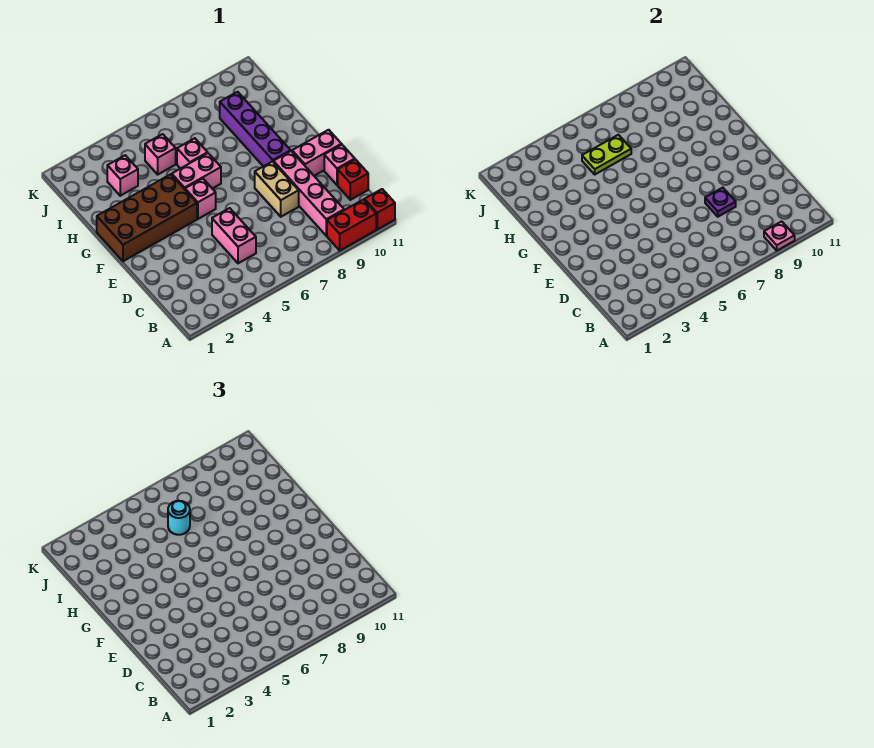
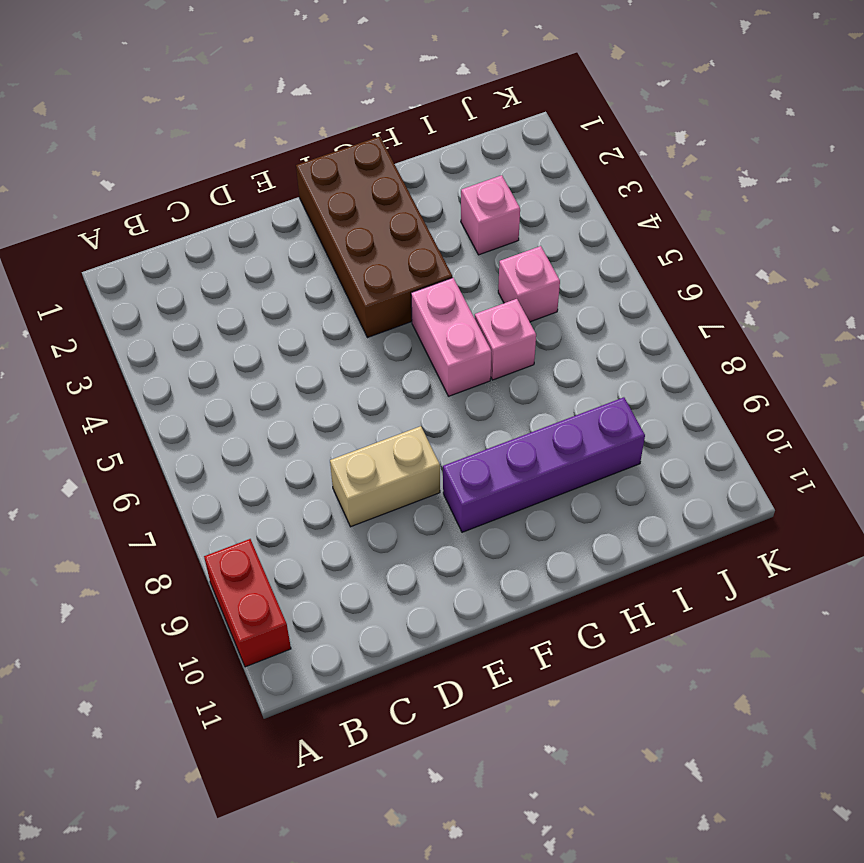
none -> red 1x1 brick [364,189,395,229]
none -> pink 1x4 brick [273,151,344,236]
none -> pink 1x2 brick [212,208,256,263]

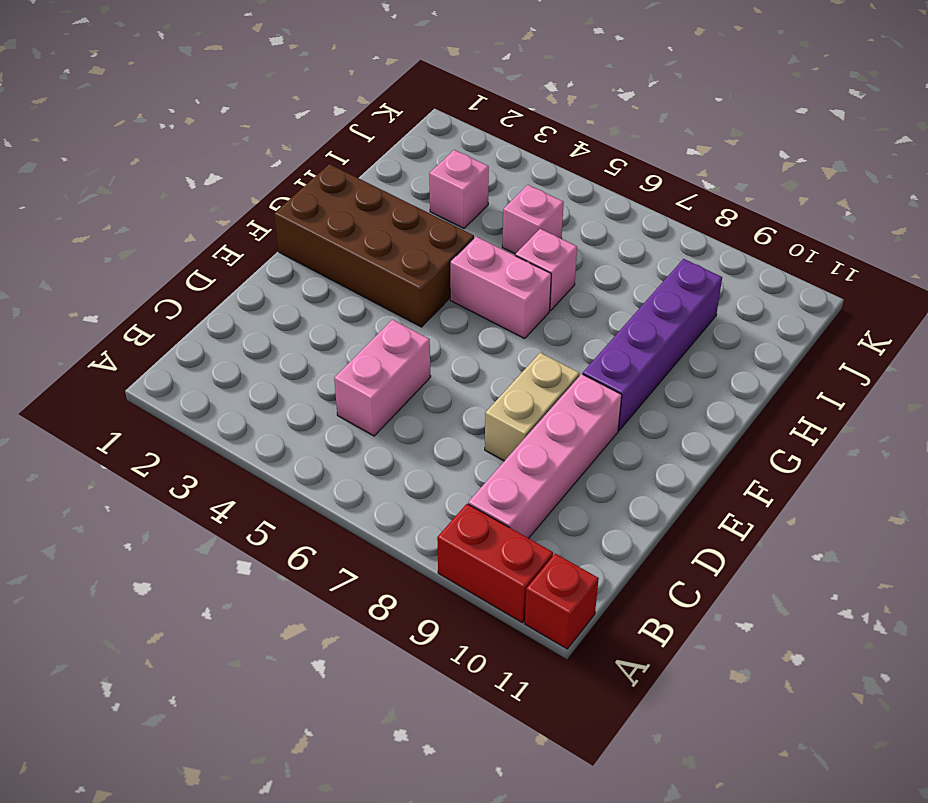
none -> red 1x1 brick [338,159,368,200]
none -> pink 1x1 brick [324,145,355,185]
none -> pink 1x2 brick [292,130,341,176]

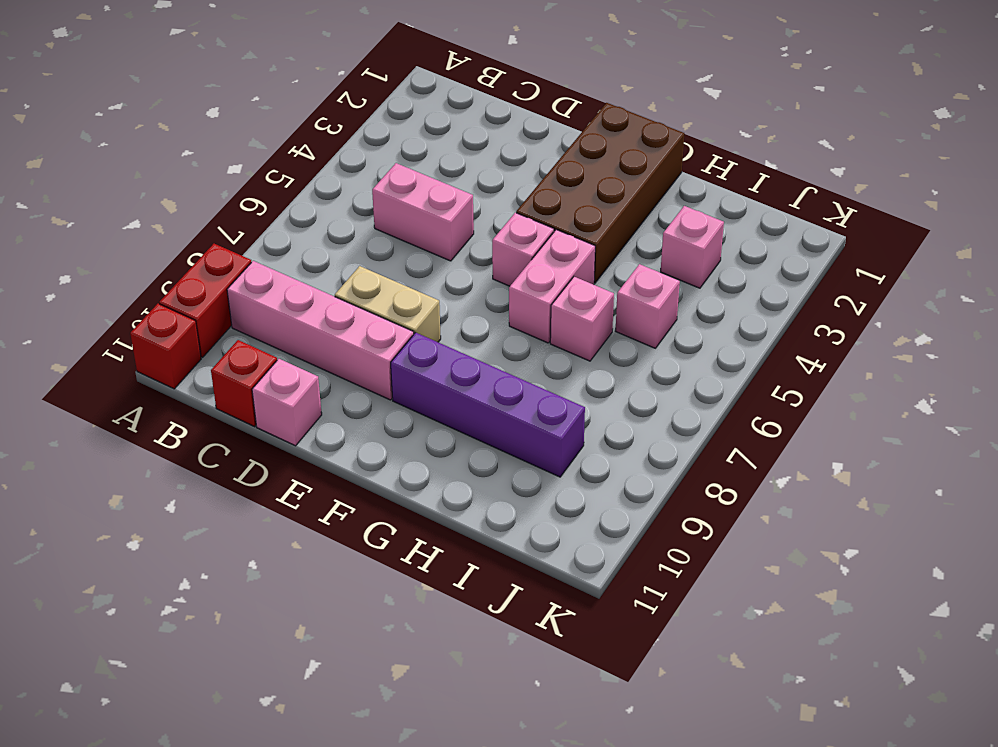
none -> pink 1x2 brick [292,130,341,176]
none -> pink 1x1 plate [764,221,795,250]
none -> purple 1x1 plate [705,188,736,217]

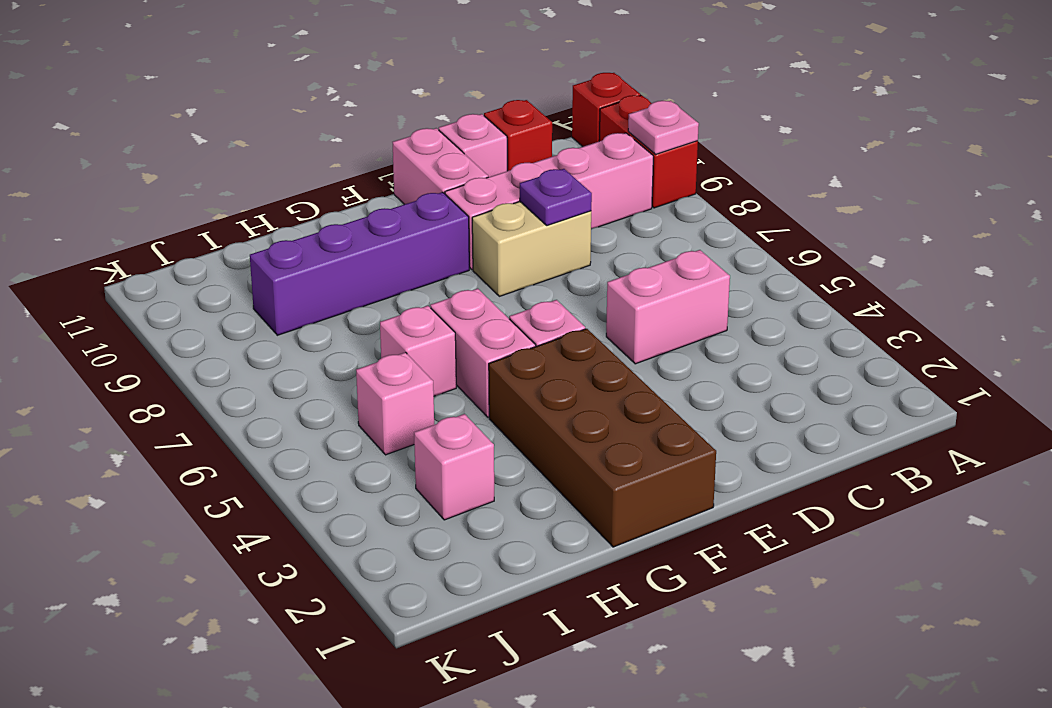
none -> lime 1x2 plate [582,135,631,174]
none -> cyan 1x1 round brick [168,501,190,535]

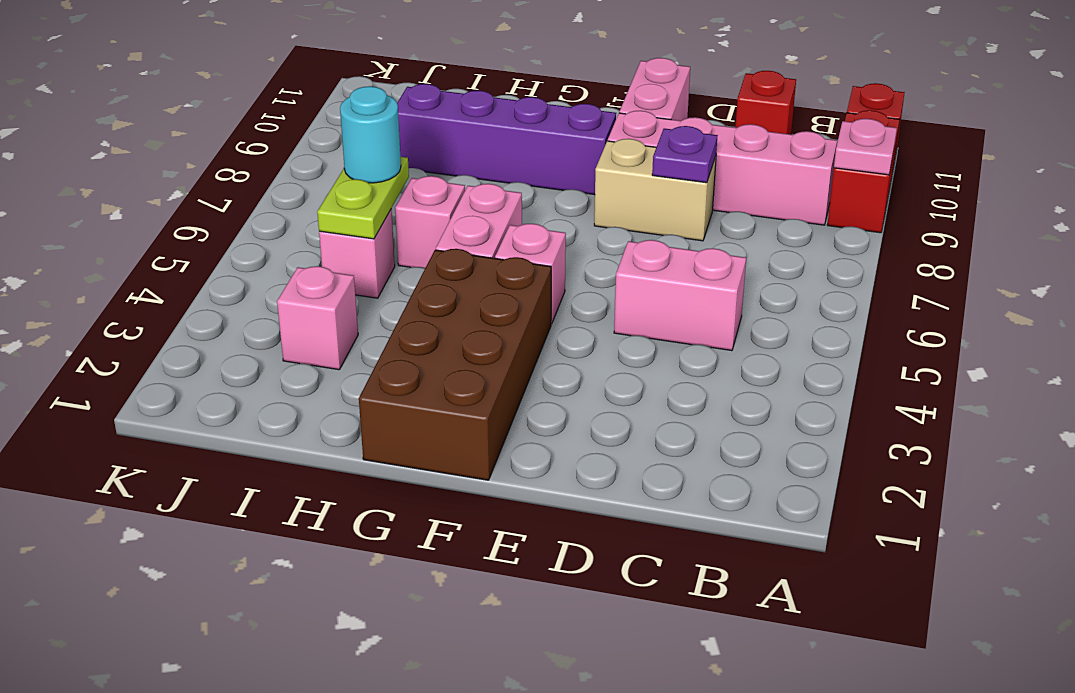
none -> pink 1x1 brick [324,145,355,185]

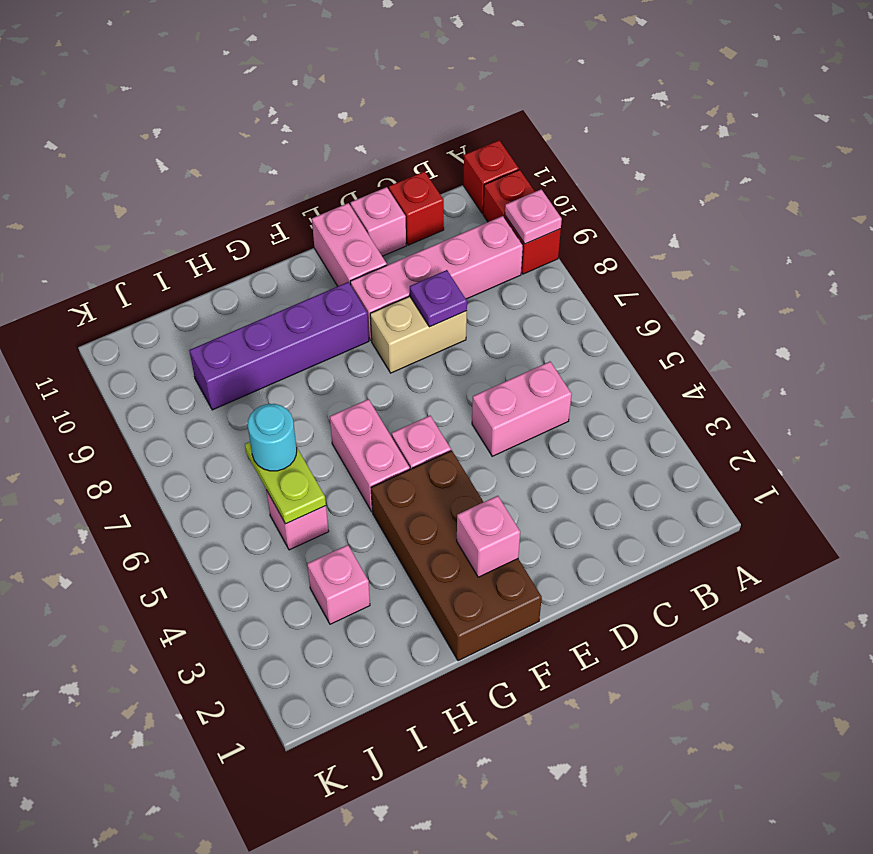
pink 1x1 brick [457,496,520,577] -> pink 1x1 brick moved to [177,138,208,169]

